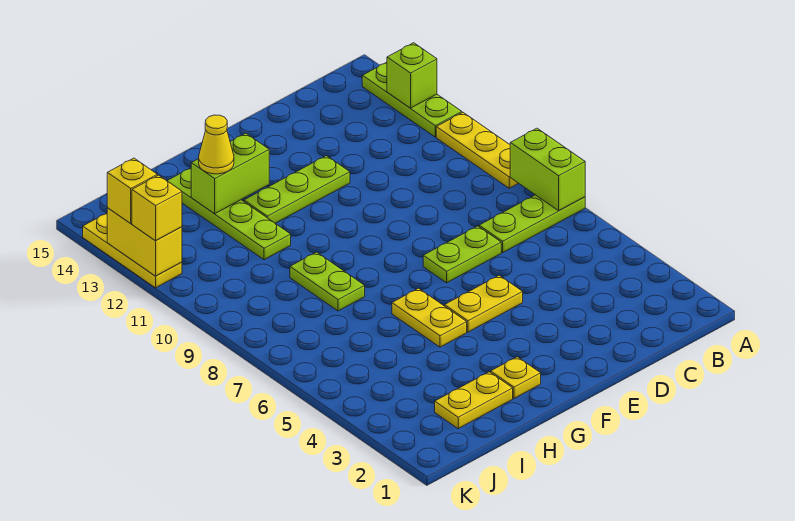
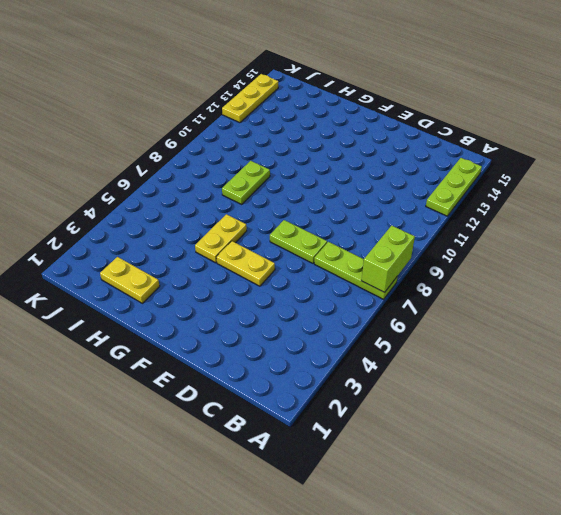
none -> yellow 1x3 plate [436,113,519,188]
none -> lime 1x3 plate [244,156,350,223]
none -> yellow 1x1 plate [491,357,541,398]

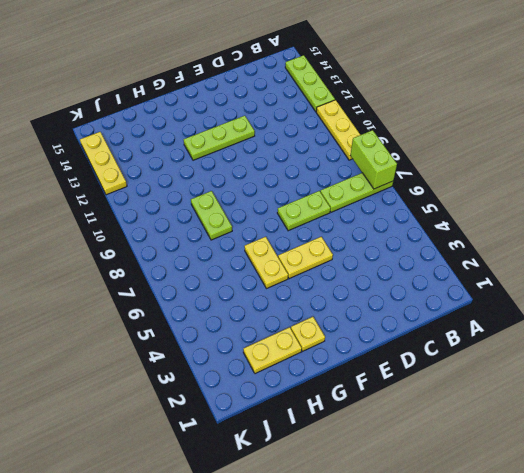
none -> lime 1x4 plate [167,168,291,260]
none -> lime 1x1 brick [387,43,437,108]
none -> lime 1x2 brick [191,133,269,214]

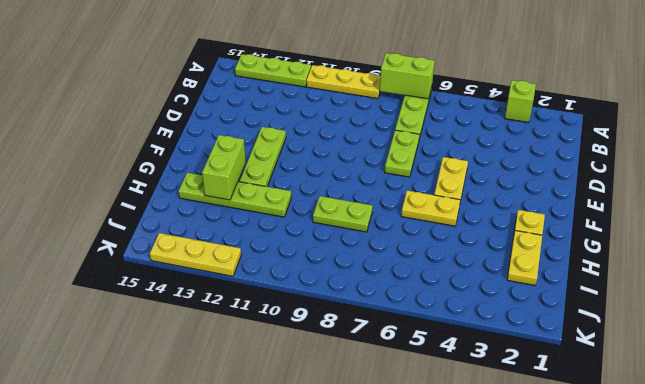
lime 1x1 brick [505,80,536,123] -> lime 1x1 brick moved to [387,43,437,108]
none -> yellow 1x2 brick [107,208,182,276]
none -> yellow 1x1 cone [199,115,234,174]
none -> yellow 1x1 brick [132,175,182,241]

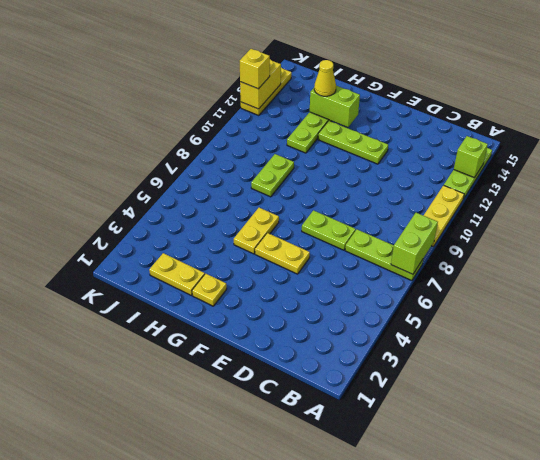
none -> yellow 1x1 brick [107,158,157,223]

